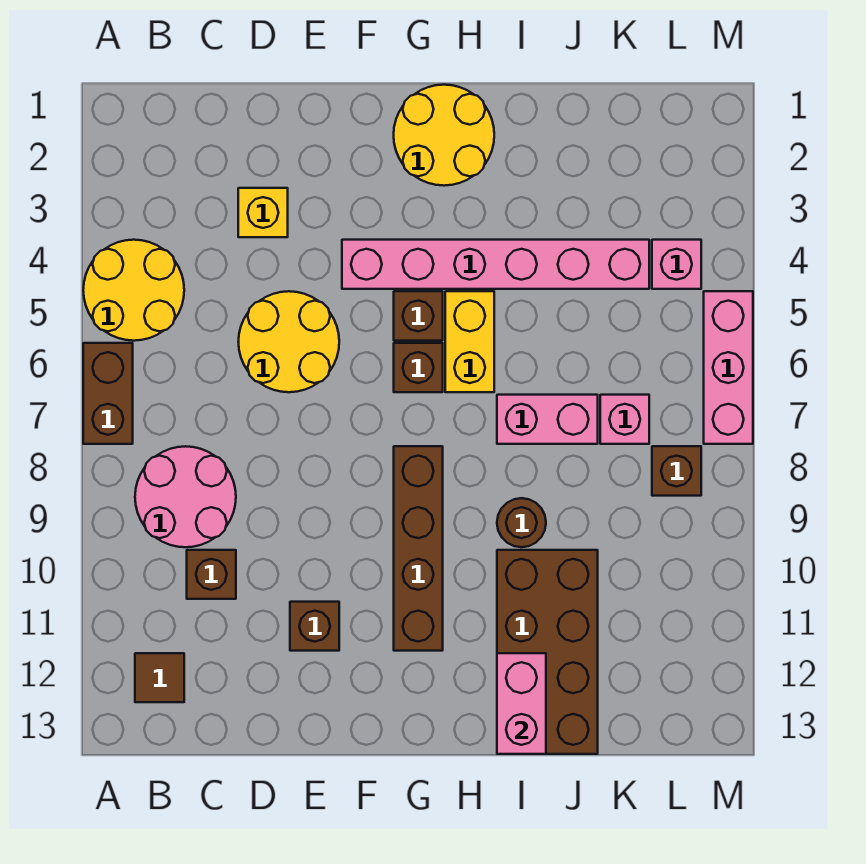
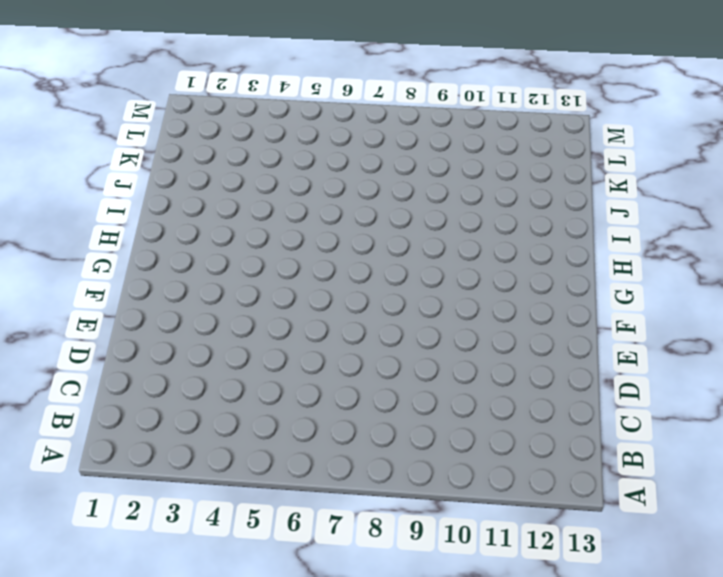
none -> yellow 2x2 round brick [83,240,184,341]
none -> brown 1x2 brick [83,343,133,444]
none -> pink 2x2 round brick [135,446,236,547]

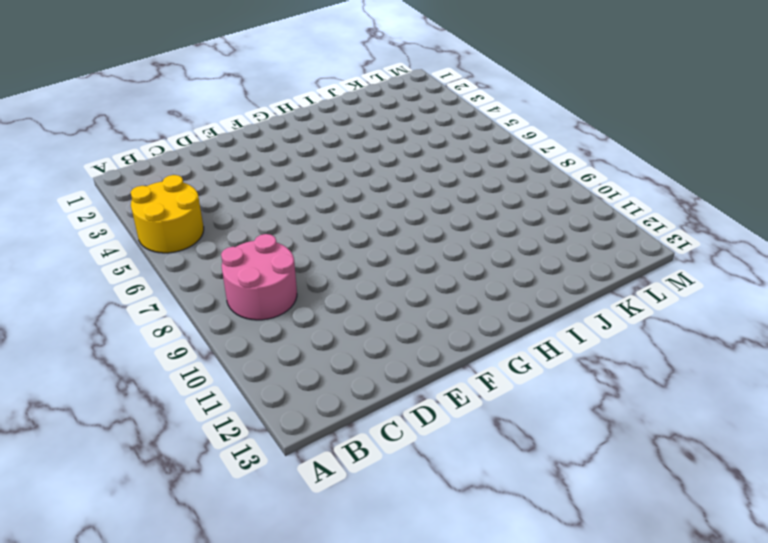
none -> brown 1x2 brick [83,343,133,444]
none -> brown 1x1 tile [135,653,184,702]
none -> brown 1x1 brick [187,550,236,599]

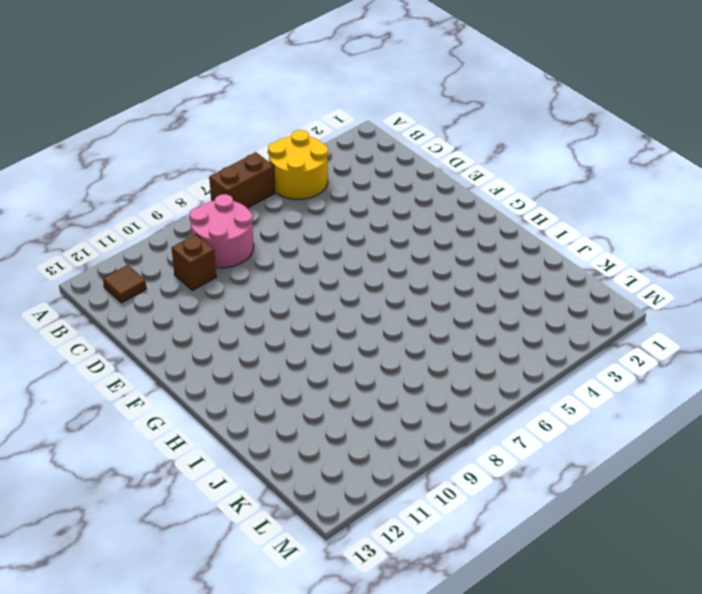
none -> yellow 1x1 brick [238,188,288,237]
none -> yellow 2x2 round brick [238,291,339,392]
none -> brown 1x1 brick [290,602,339,651]

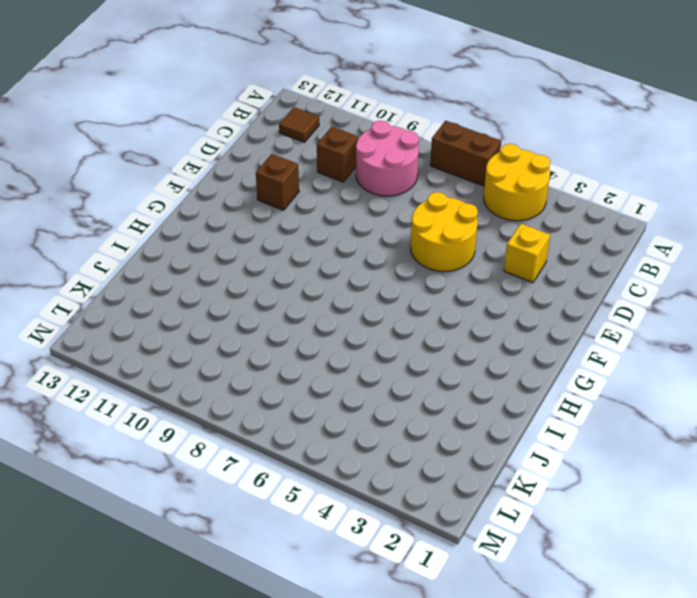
none -> pink 1x6 brick [342,240,649,289]
none -> yellow 2x2 round brick [394,85,494,186]
none -> brown 1x1 brick [394,291,443,341]

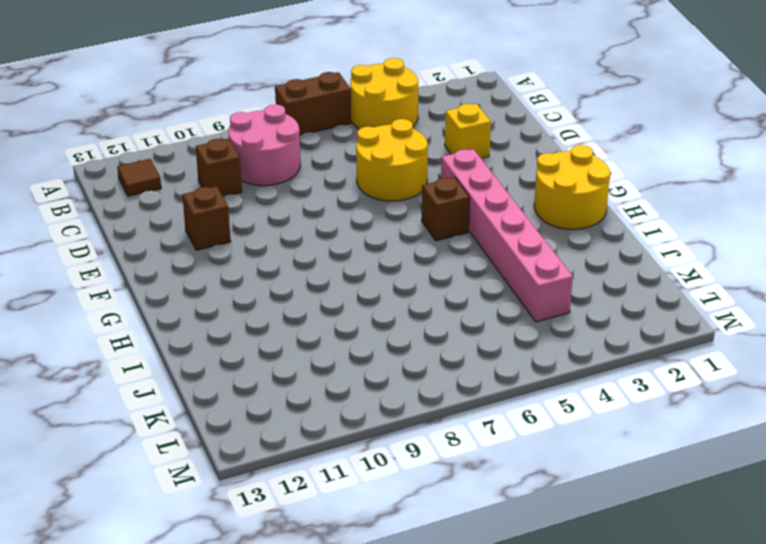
none -> brown 1x1 brick [394,343,443,392]
none -> brown 1x4 brick [394,446,443,651]
none -> yellow 1x2 brick [445,291,494,392]

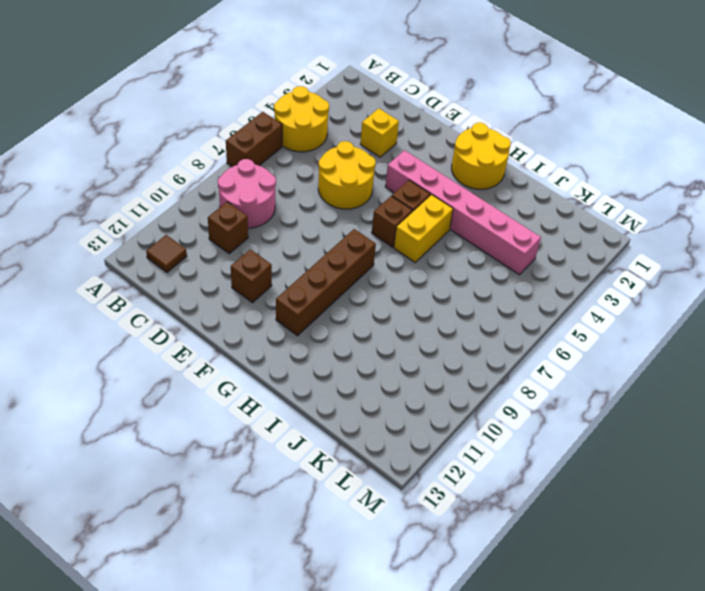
none -> pink 1x2 brick [497,395,598,444]
none -> brown 1x1 round brick [497,498,546,547]
none -> brown 2x4 brick [497,550,598,754]

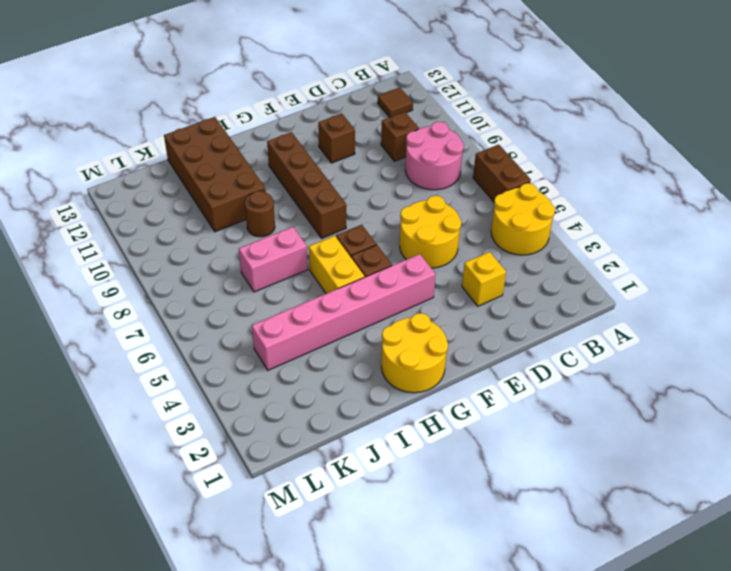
none -> pink 1x1 brick [600,395,649,444]
none -> pink 1x1 brick [652,240,701,289]
none -> brown 1x1 brick [652,446,701,496]

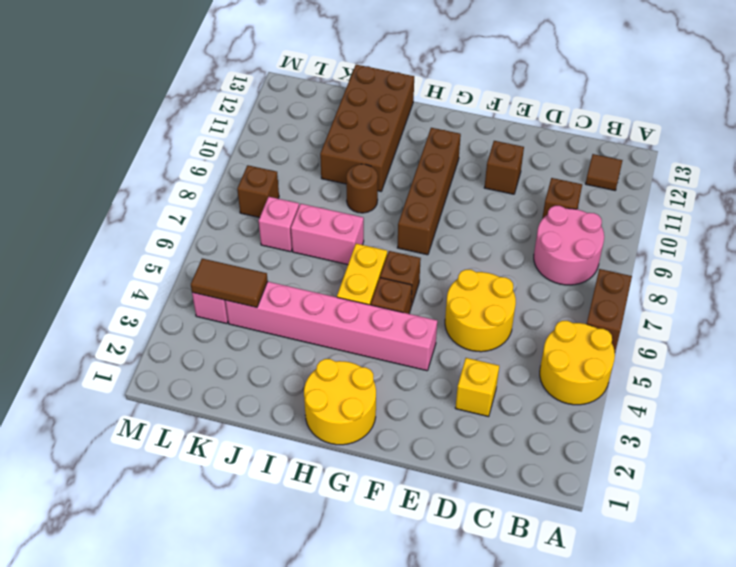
brown 1x2 tile [191,259,268,307] -> none
none -> pink 1x3 brick [704,291,753,444]
none -> pink 1x2 brick [497,653,546,754]

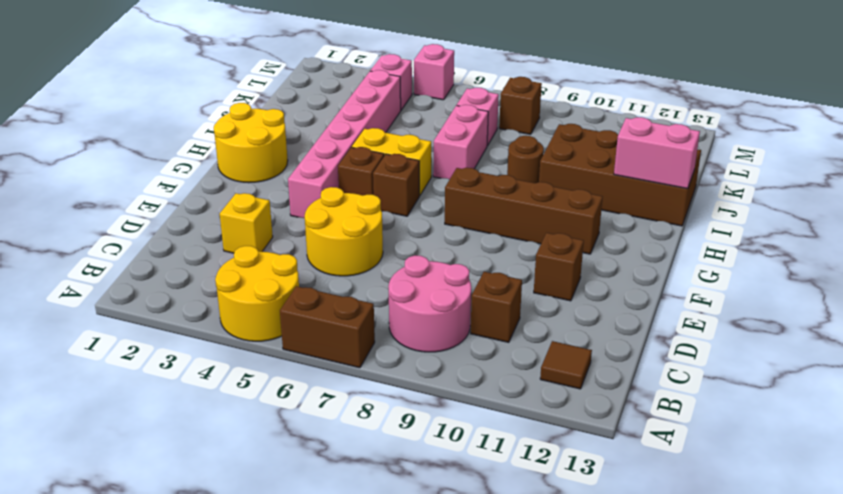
pink 1x1 brick [414,44,454,100] -> pink 1x3 brick [704,291,753,444]

